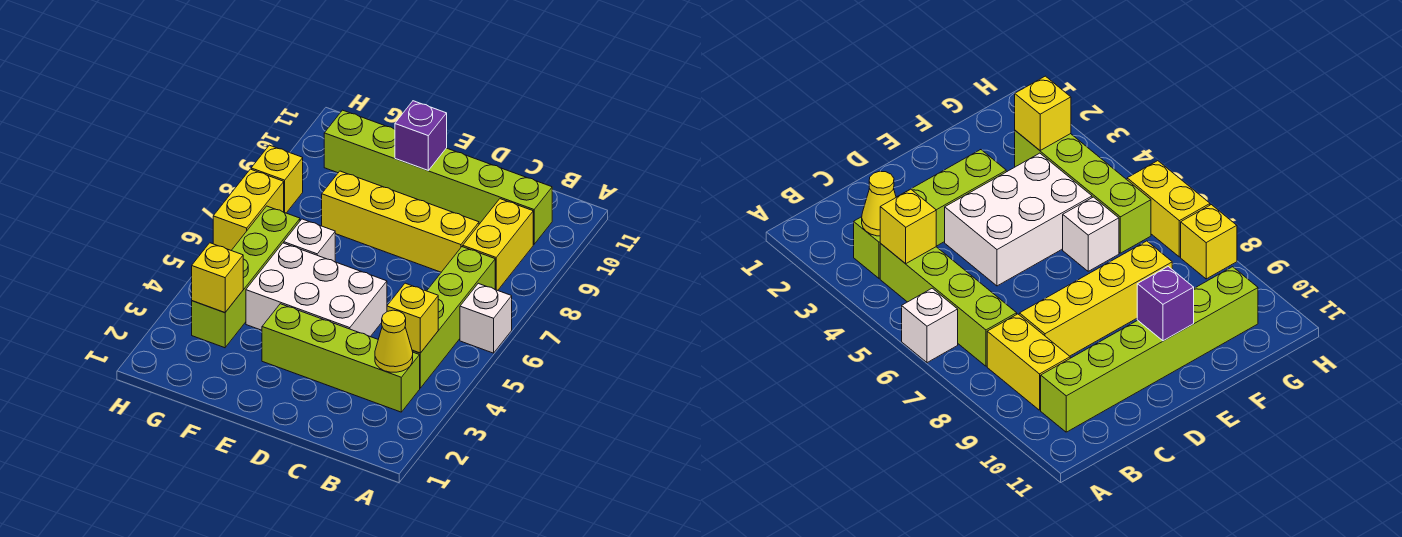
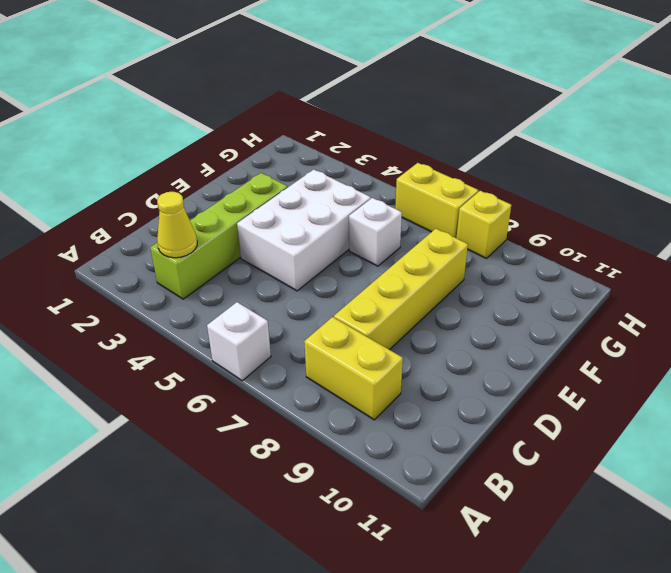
none -> lime 1x4 brick [412,247,495,388]
none -> lime 1x6 brick [324,110,552,244]
none -> lime 1x4 brick [192,206,300,348]

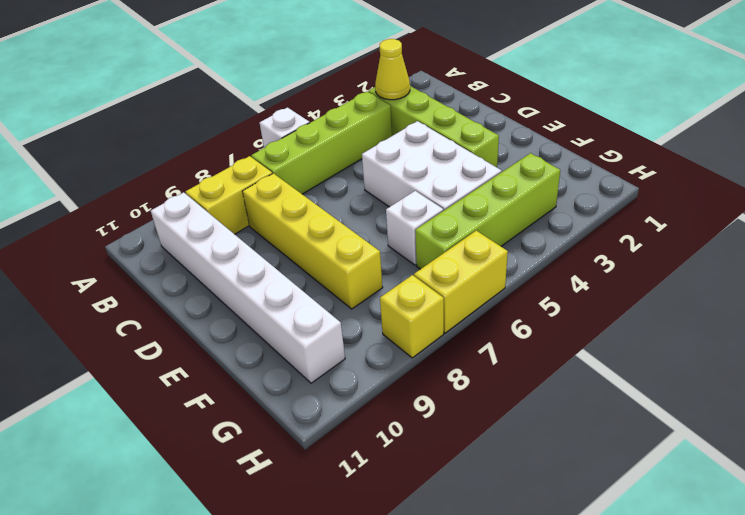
white 1x6 brick [151,192,345,383] -> lime 1x6 brick [324,110,552,244]
none -> yellow 1x1 brick [387,283,438,353]
none -> purple 1x1 brick [395,101,447,170]
none -> yellow 1x1 brick [192,243,243,313]

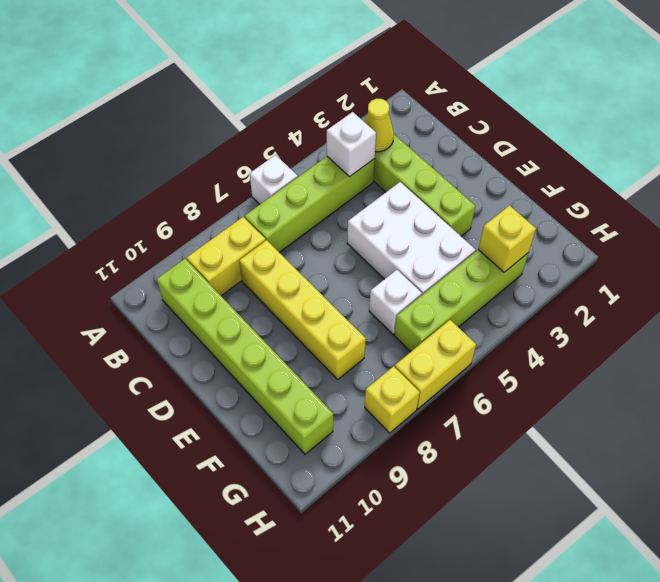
white 1x1 brick [327,112,376,177] -> yellow 1x1 brick [387,283,438,353]
none -> purple 1x1 brick [395,101,447,170]

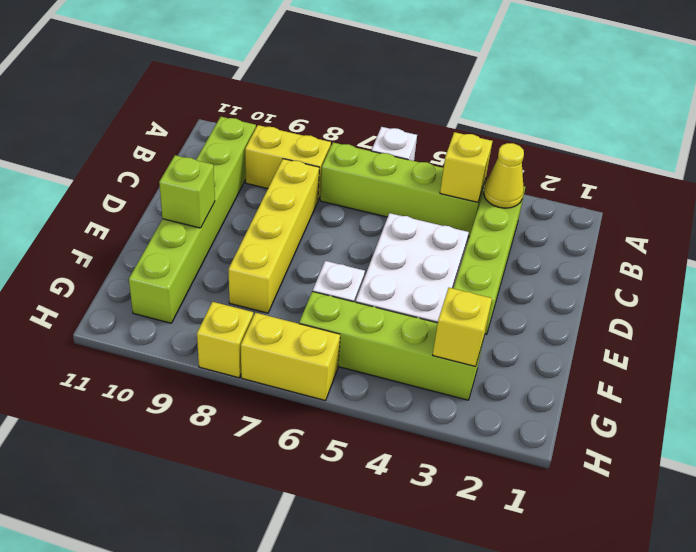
lime 1x1 brick [159,155,215,228] -> purple 1x1 brick [395,101,447,170]

